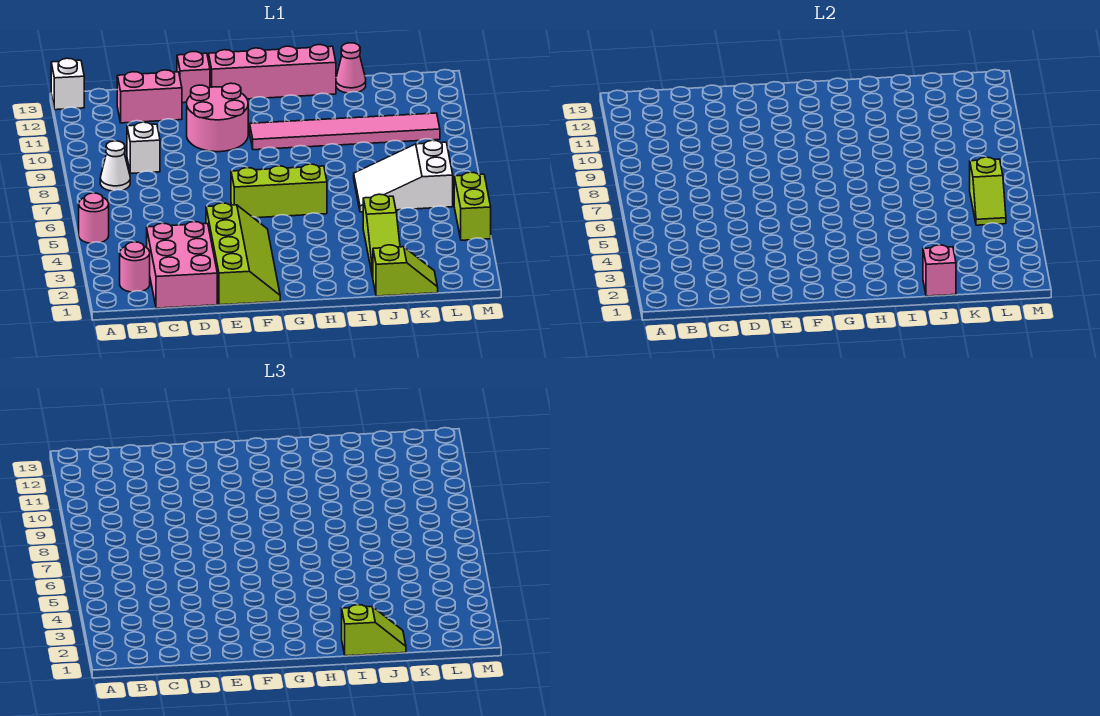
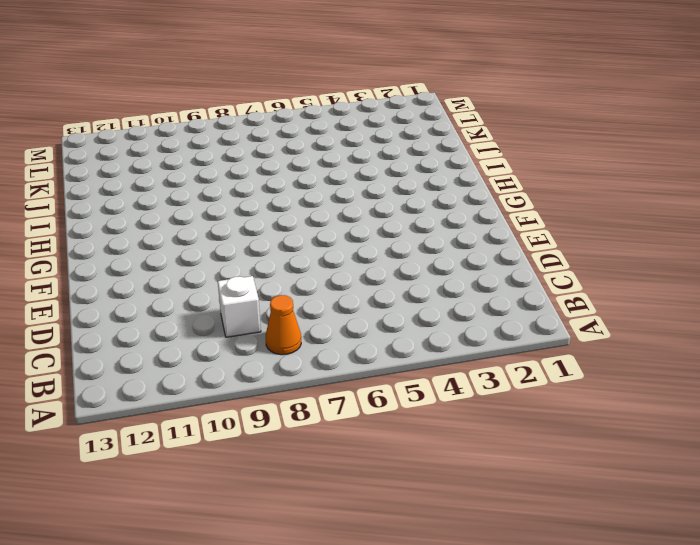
orange 1x1 cone [266,295,301,355] -> white 1x1 cone [100,141,130,191]
none -> pink 1x1 round brick [79,193,109,243]
none -> white 1x1 brick [51,58,84,110]
none -> pink 1x1 round brick [120,242,150,292]

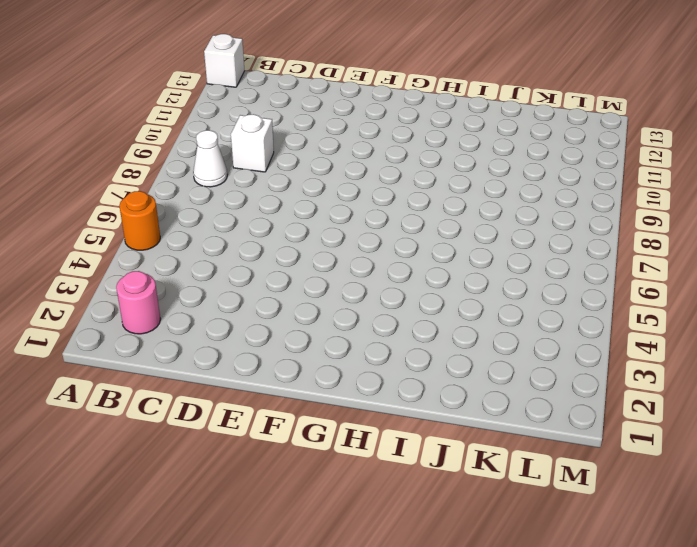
orange 1x1 round brick [119,191,160,250] -> pink 1x1 round brick [79,193,109,243]
none -> pink 2x3 brick [147,222,217,308]
none -> pink 1x2 brick [117,70,182,123]
none -> lime 2x4 slope [206,203,280,305]

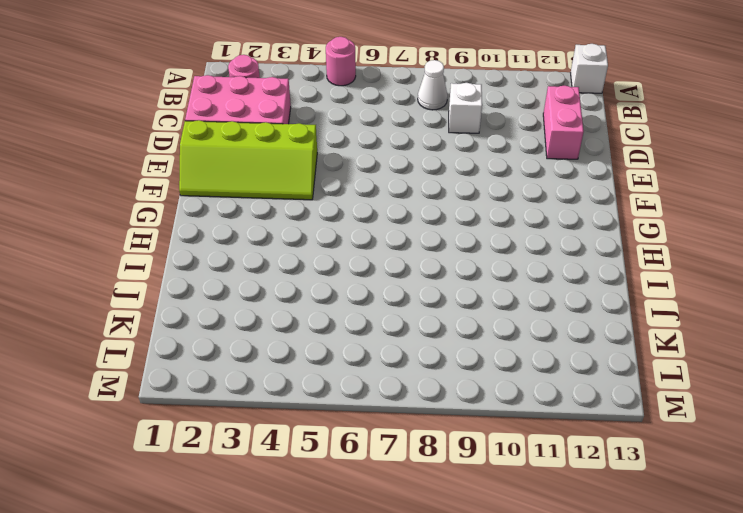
none -> pink 2x2 round brick [187,83,248,152]
none -> pink 1x1 brick [177,51,210,103]
none -> lime 1x3 brick [231,164,327,218]

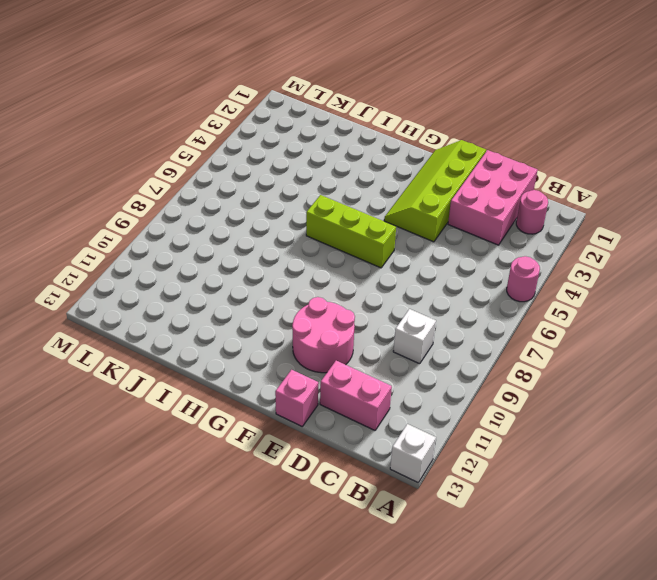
none -> white 1x1 cone [100,141,130,191]
none -> pink 1x4 brick [209,45,336,99]
none -> pink 1x6 tile [250,113,440,150]

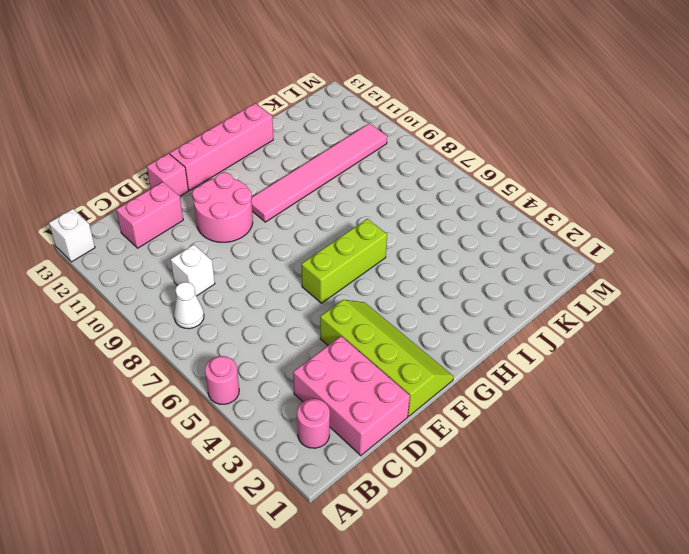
none -> lime 1x2 slope [373,245,438,296]
none -> lime 1x3 slope [363,194,400,277]
none -> white 2x3 slope [354,140,453,212]

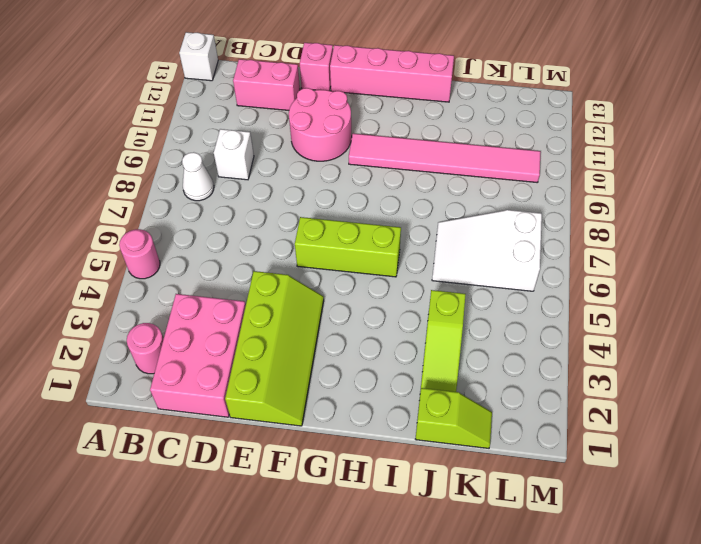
none -> pink 1x1 cone [336,43,366,93]
none -> lime 1x2 brick [454,172,491,240]
none -> pink 1x1 brick [923,245,956,296]

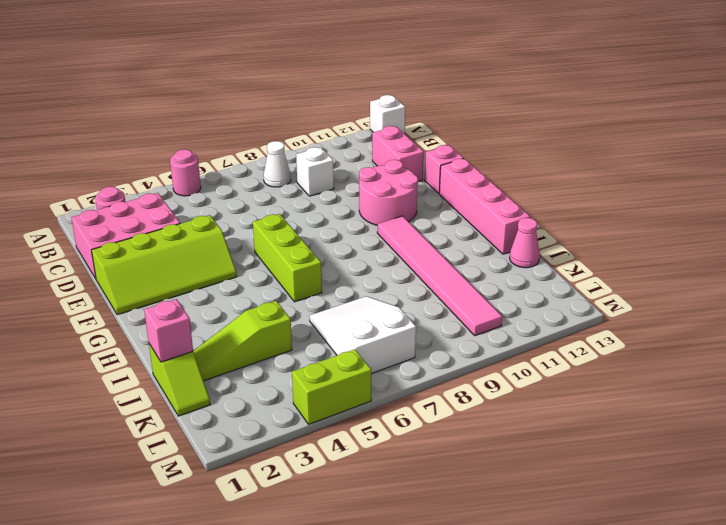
none -> lime 1x2 slope [970,157,1006,225]
none -> lime 1x2 slope [342,605,406,656]

